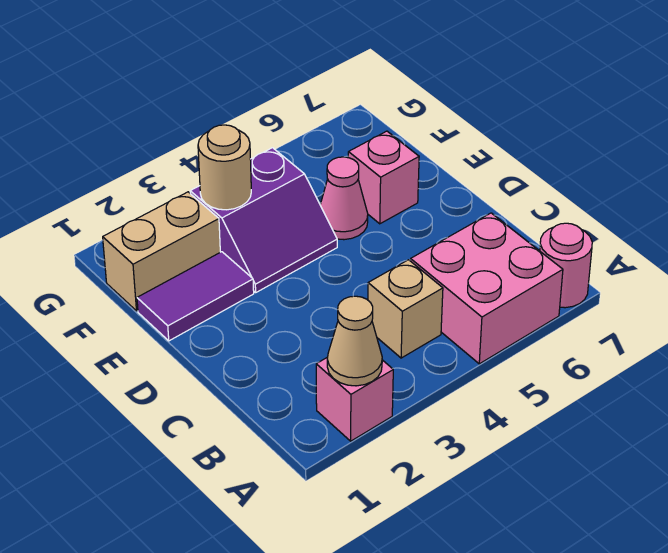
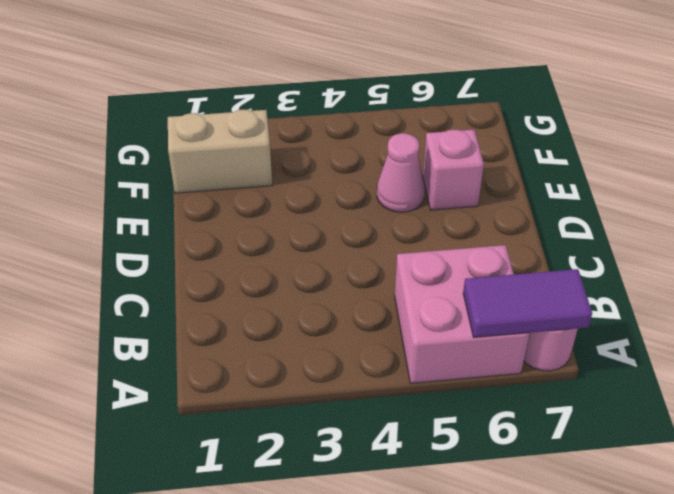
purple 1x2 tile [463,269,592,337] -> purple 1x2 tile moved to [137,252,254,341]
none -> pink 1x1 brick [316,357,393,441]
none -> tan 1x1 brick [368,260,443,358]

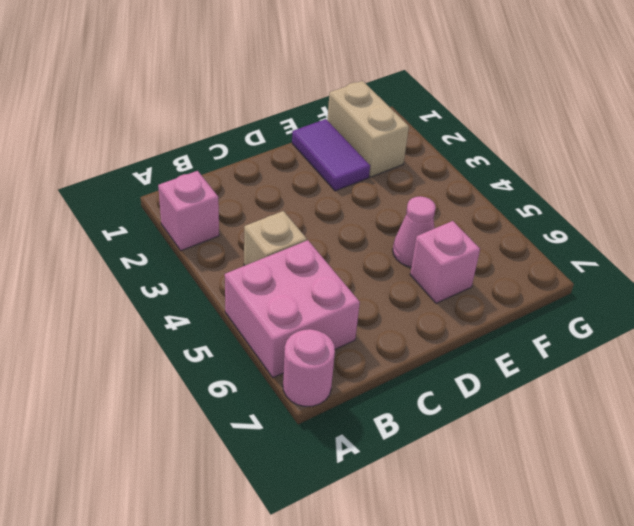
none -> purple 2x2 slope [190,148,337,292]
none -> tan 1x1 cone [327,296,382,386]

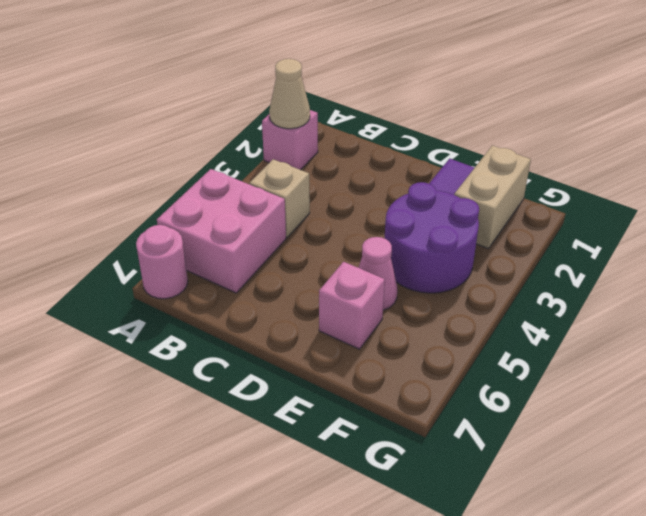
purple 2x2 round brick [385,182,479,293] -> purple 2x2 slope [190,148,337,292]
none -> tan 1x1 round brick [198,125,251,210]

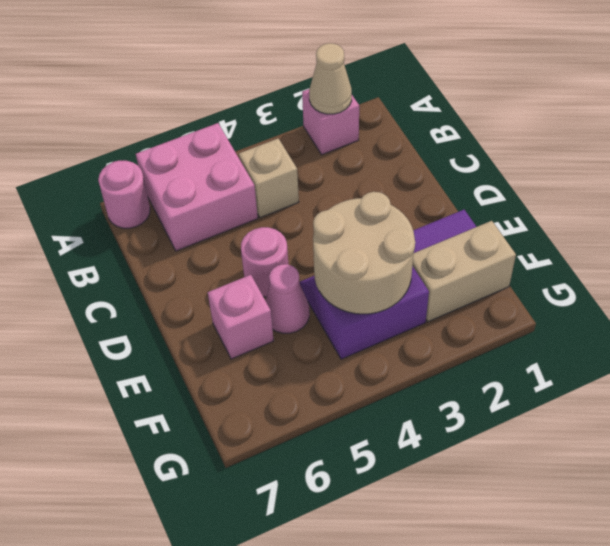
pink 1x1 round brick [241,227,288,297] -> none
tan 2x2 round brick [313,192,415,314] -> tan 1x1 round brick [198,125,251,210]

